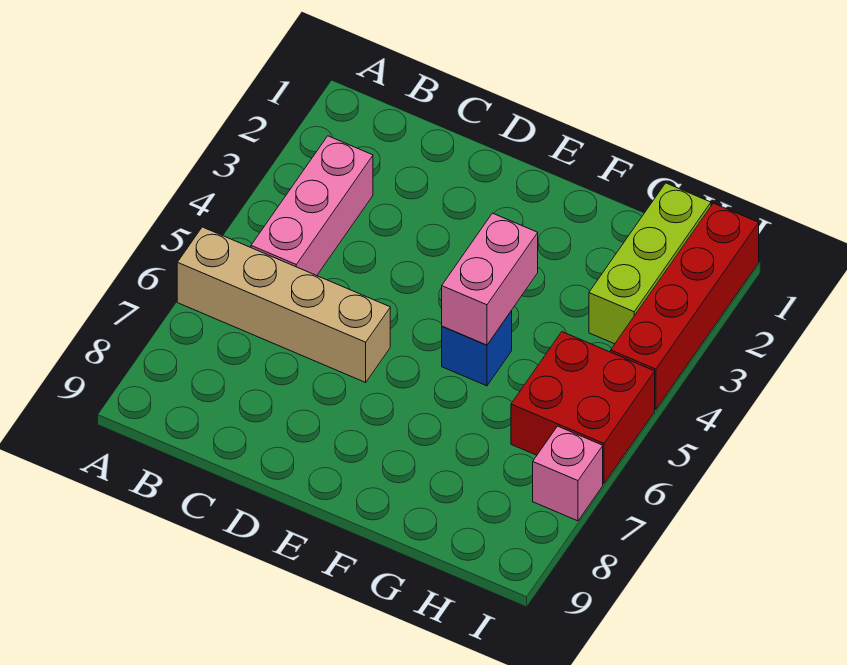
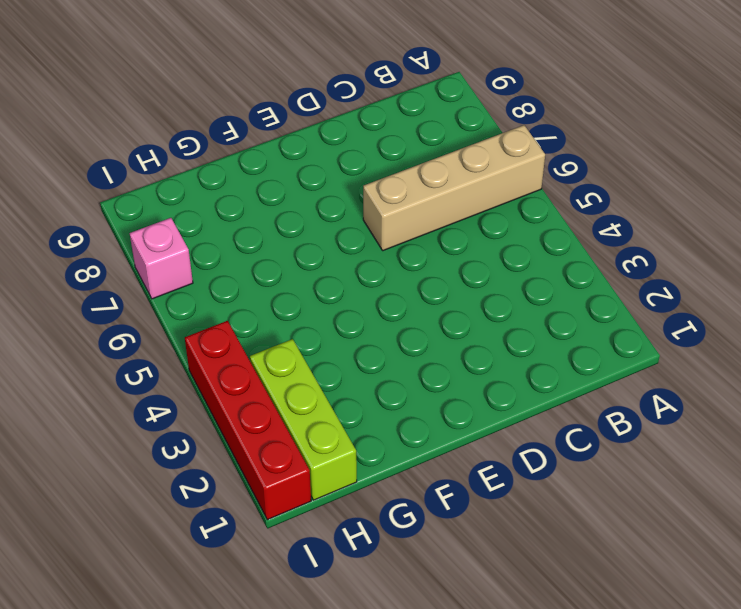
none -> pink 1x3 brick [251,136,373,276]
none -> blue 1x1 brick [442,311,512,386]

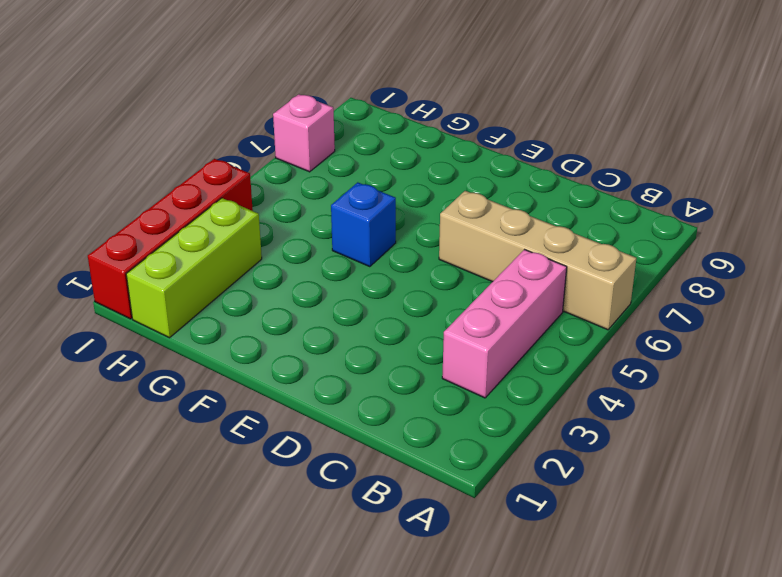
none -> red 2x2 brick [511,332,655,484]
none -> pink 1x2 brick [442,213,538,345]

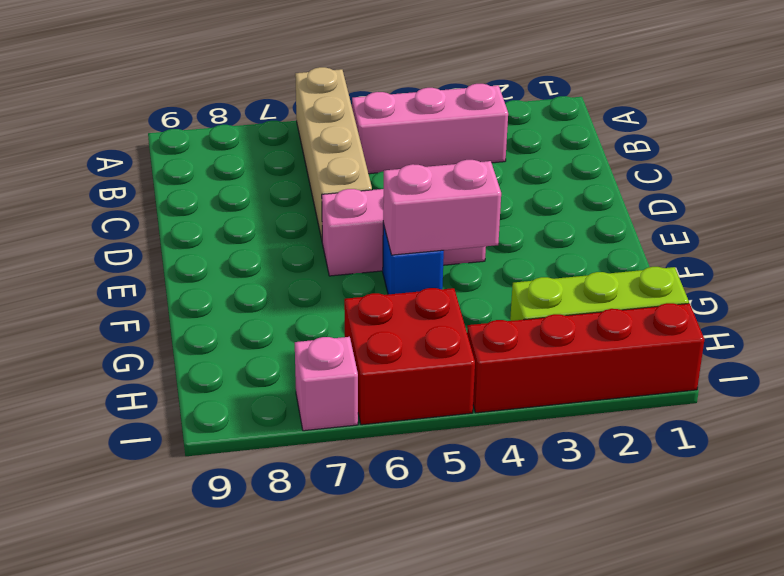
pink 1x3 brick [322,189,486,276] -> none

